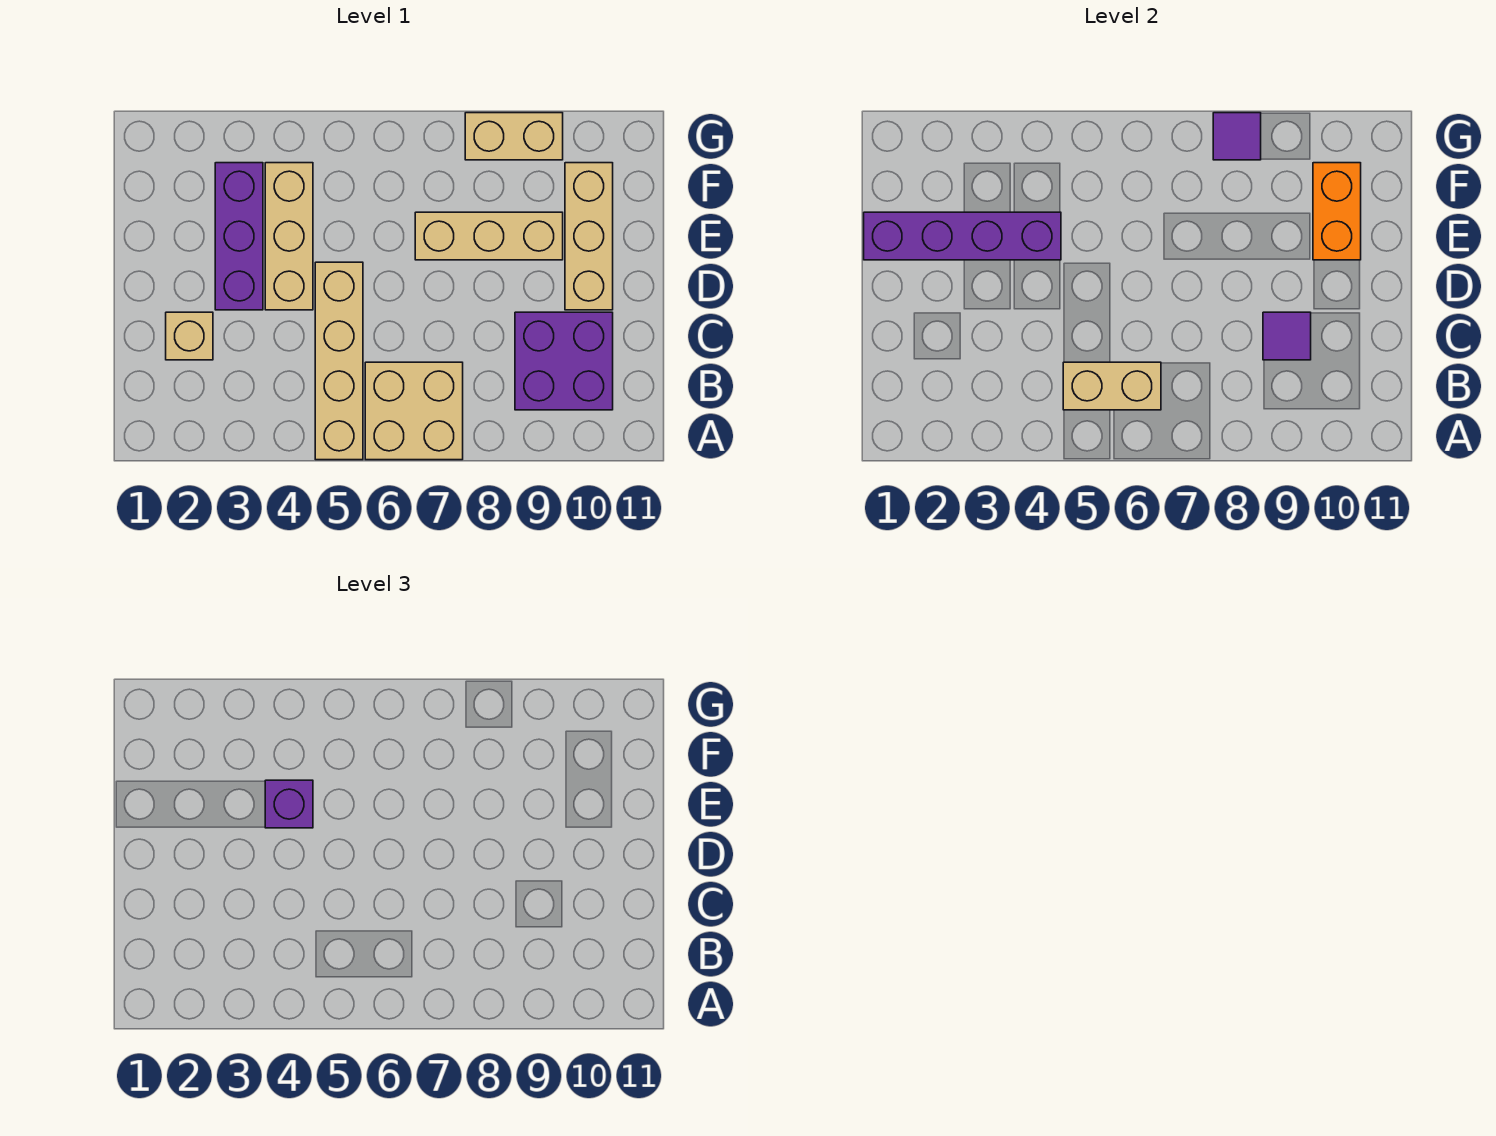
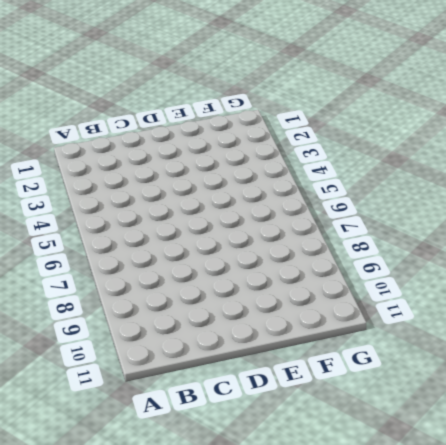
none -> tan 1x4 brick [315,262,363,460]
none -> tan 2x2 brick [365,362,463,460]
none -> purple 2x2 brick [515,312,613,410]

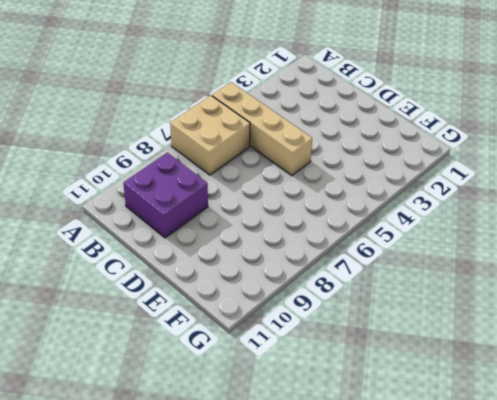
none -> tan 1x1 brick [166,312,213,360]
none -> purple 1x3 brick [215,163,263,310]
none -> tan 1x3 brick [265,163,313,310]

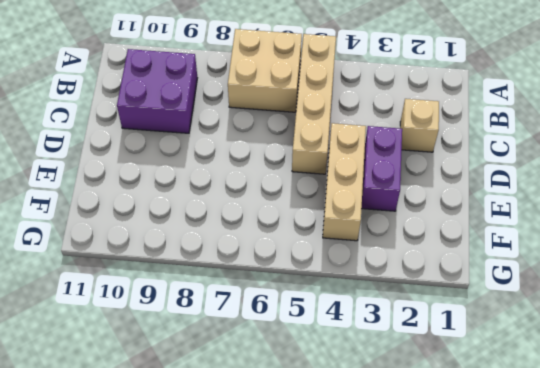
purple 1x2 brick [361,126,402,211] -> purple 1x3 brick [215,163,263,310]
none -> tan 1x3 brick [565,163,613,310]
none -> tan 1x3 brick [415,212,563,260]
none -> tan 1x2 brick [465,113,563,160]

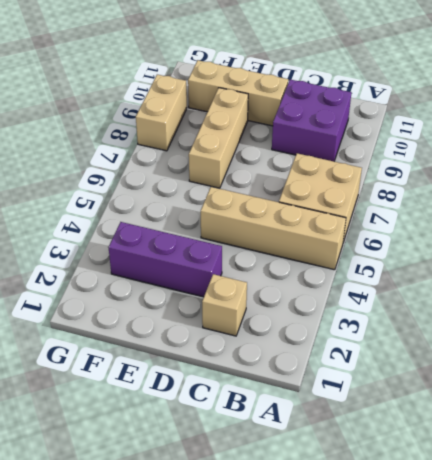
none -> tan 1x3 brick [265,163,313,310]
none -> tan 1x2 brick [1063,362,1161,410]
none -> purple 1x1 tile [1263,312,1311,360]

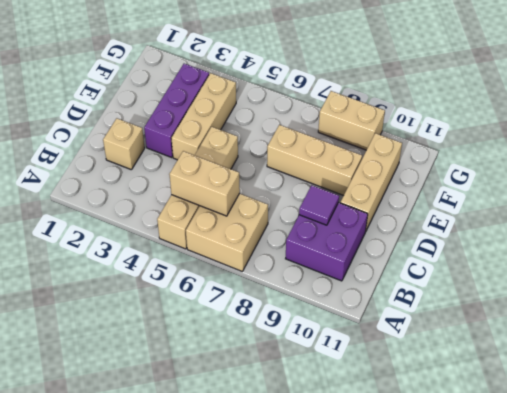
none -> purple 1x4 brick [864,212,1061,260]
none -> orange 1x2 brick [1313,163,1361,260]
none -> purple 1x1 tile [1213,113,1261,160]

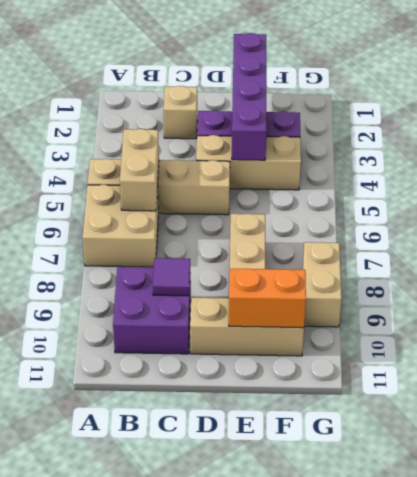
none -> purple 1x1 tile [1213,113,1261,160]
none -> purple 1x1 brick [265,780,313,828]

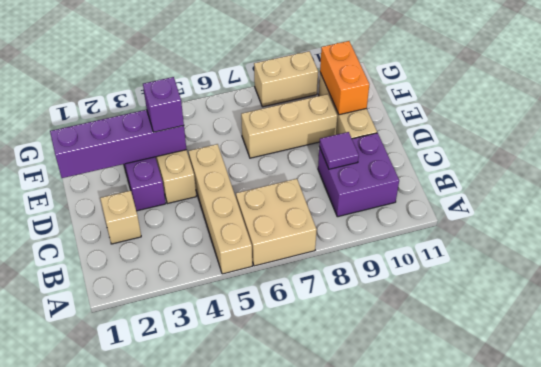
none -> tan 1x2 brick [1063,362,1161,410]
none -> purple 1x1 tile [1213,113,1261,160]

